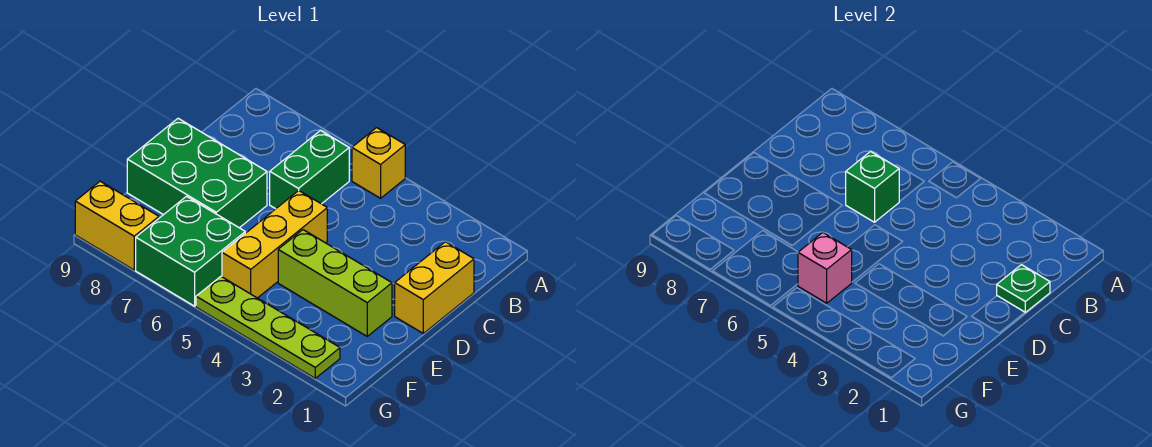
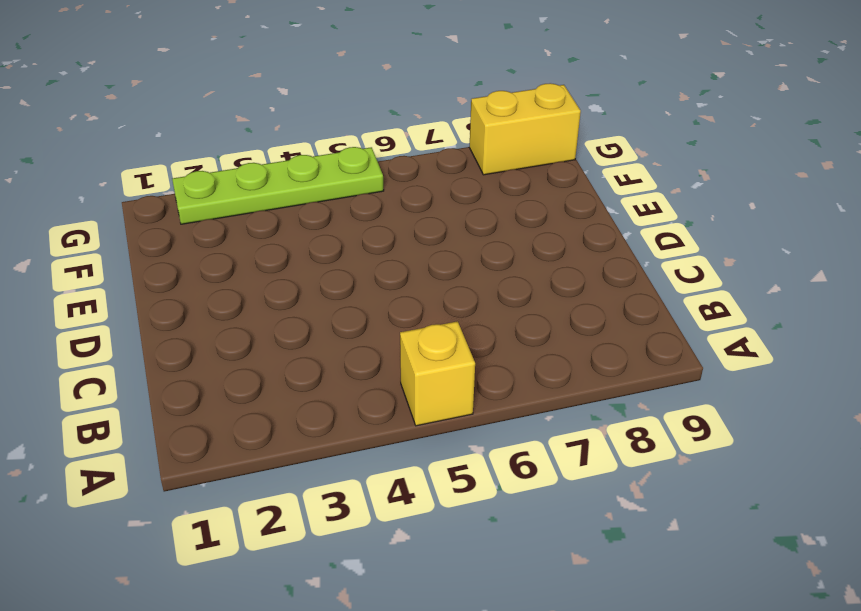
none -> green 1x2 brick [270,131,349,209]
none -> yellow 1x2 brick [395,242,474,333]
none -> yellow 1x3 brick [222,191,327,298]

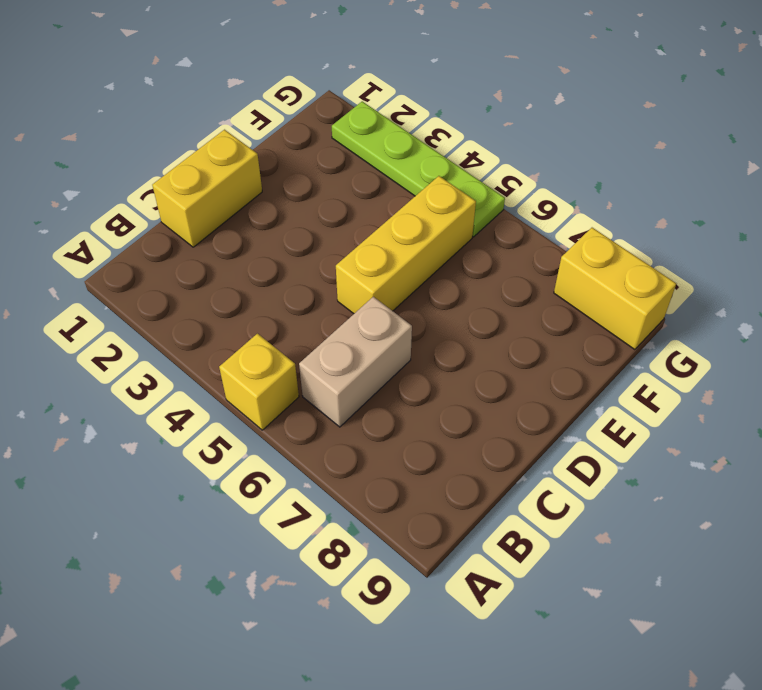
tan 1x2 brick [299,297,412,427] -> green 1x2 brick [270,131,349,209]
none -> green 2x3 brick [127,118,267,228]
none -> lime 1x3 brick [278,230,392,336]
none -> green 2x2 brick [136,196,245,306]

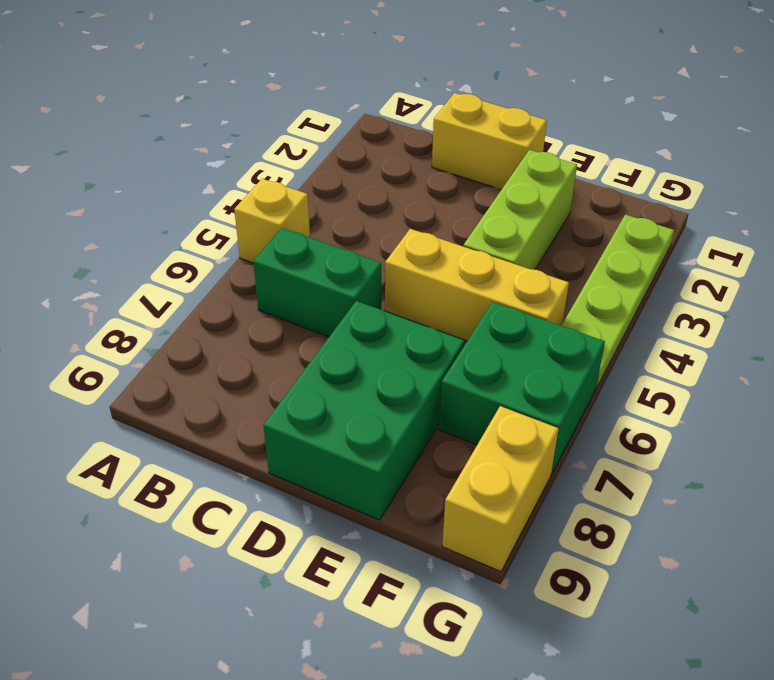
none -> green 1x1 plate [997,265,1050,312]
none -> green 1x1 brick [846,152,899,222]
none -> pink 1x1 brick [798,233,852,303]

